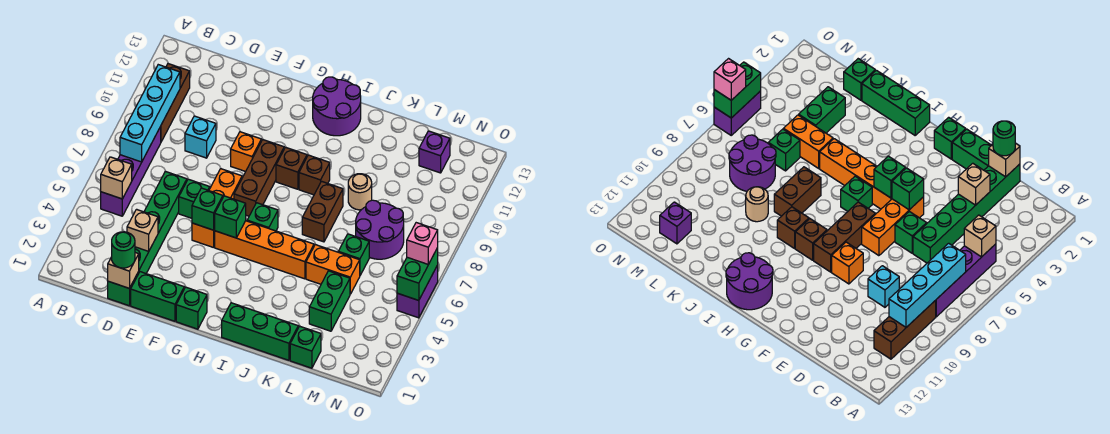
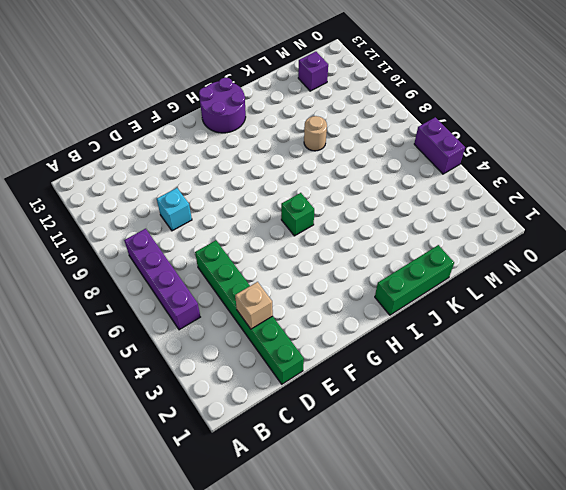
none -> brown 1x3 brick [161,64,190,142]
none -> green 1x2 brick [131,272,184,321]
none -> green 1x1 brick [179,179,210,218]
none -> orange 1x3 brick [192,169,242,248]

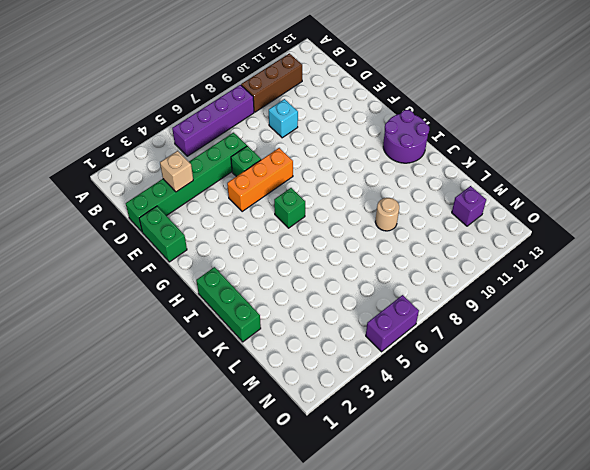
none -> orange 1x1 brick [231,132,261,172]
none -> green 1x1 brick [176,287,207,329]
none -> orange 1x4 brick [215,221,314,279]
none -> brown 1x3 brick [234,140,284,216]

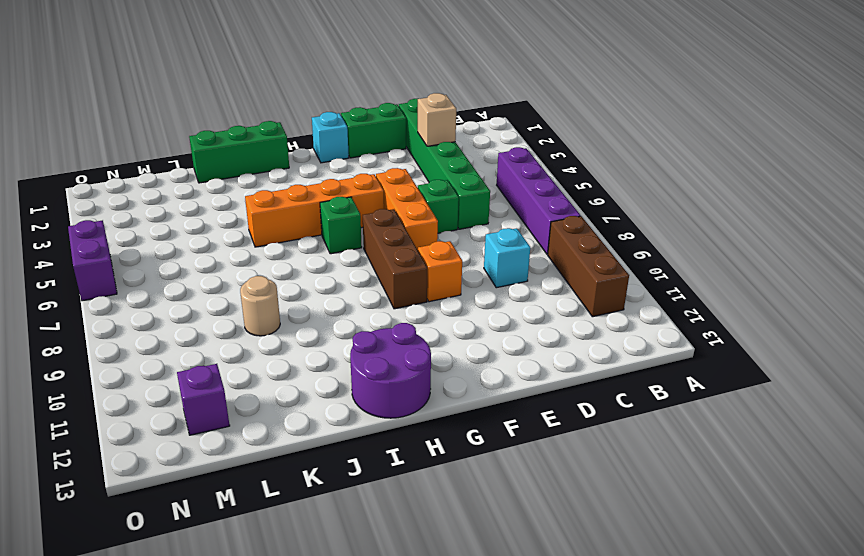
cyan 1x1 brick [312,112,349,163] -> green 1x1 brick [176,287,207,329]
none -> brown 1x1 brick [276,147,307,189]
none -> brown 1x1 brick [299,155,330,195]
none -> brown 1x2 brick [302,181,343,242]
none -> orange 1x2 brick [306,244,360,294]

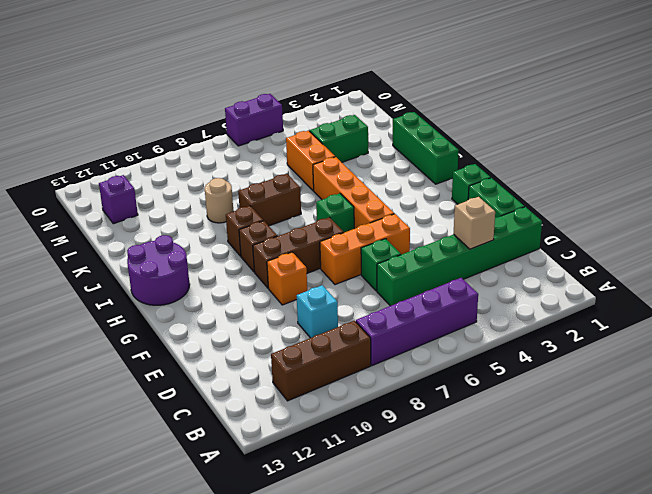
none -> green 1x1 brick [290,326,321,368]
none -> green 1x1 brick [338,234,369,275]
none -> purple 2x2 round brick [356,200,404,259]
none -> tan 1x1 brick [101,157,132,199]

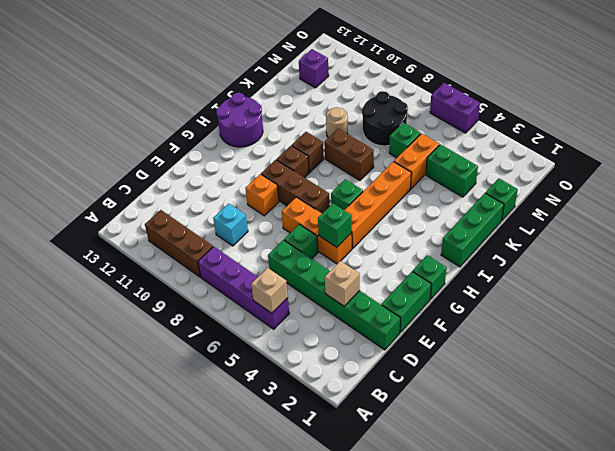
black 2x2 round brick [362,91,408,146] -> purple 2x2 round brick [356,200,404,259]
none -> cyan 1x4 brick [120,65,180,162]
none -> tan 1x1 brick [108,253,139,288]
none -> green 1x1 brick [215,196,246,238]
none -> green 1x2 brick [397,248,438,301]

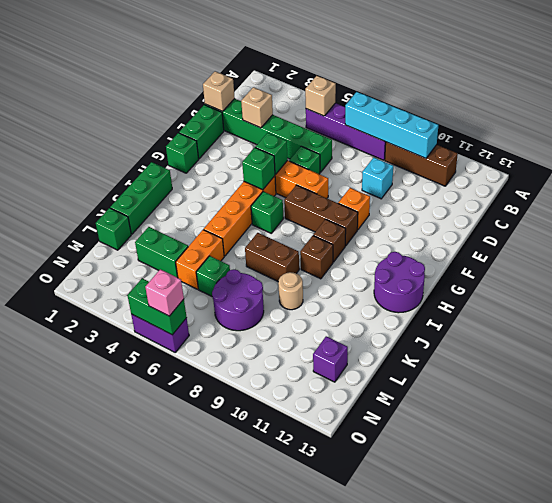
none -> green 1x1 round brick [112,232,135,268]

